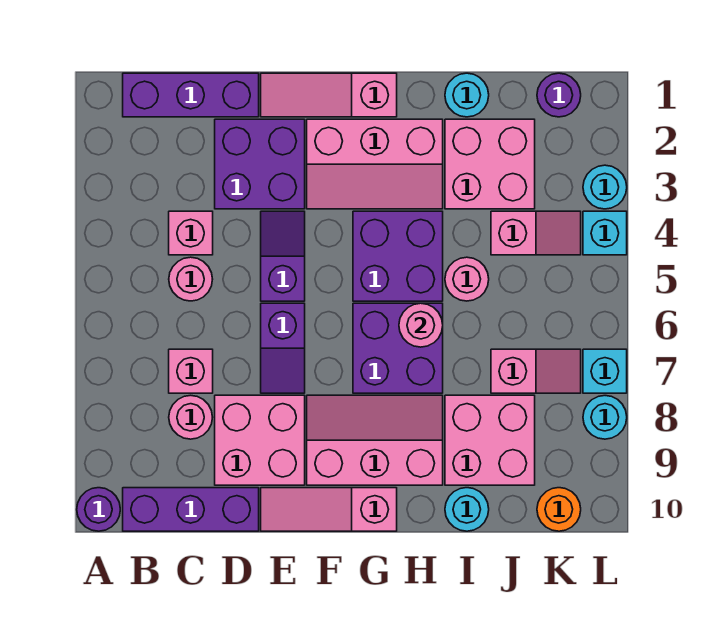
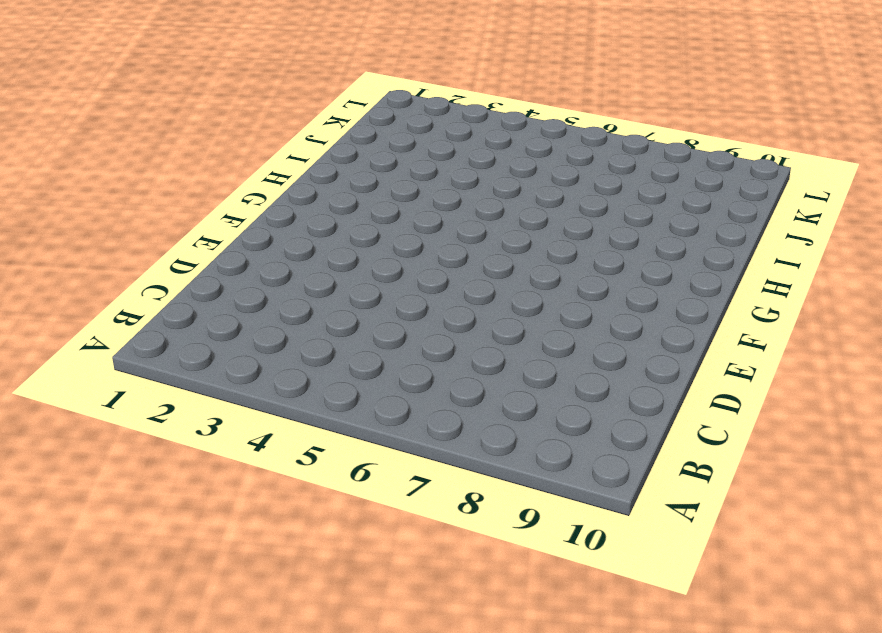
none -> purple 1x1 round brick [77,488,120,531]
none -> purple 1x3 brick [123,73,259,117]
none -> purple 1x3 brick [123,488,259,531]
none -> pink 1x1 brick [169,211,213,255]

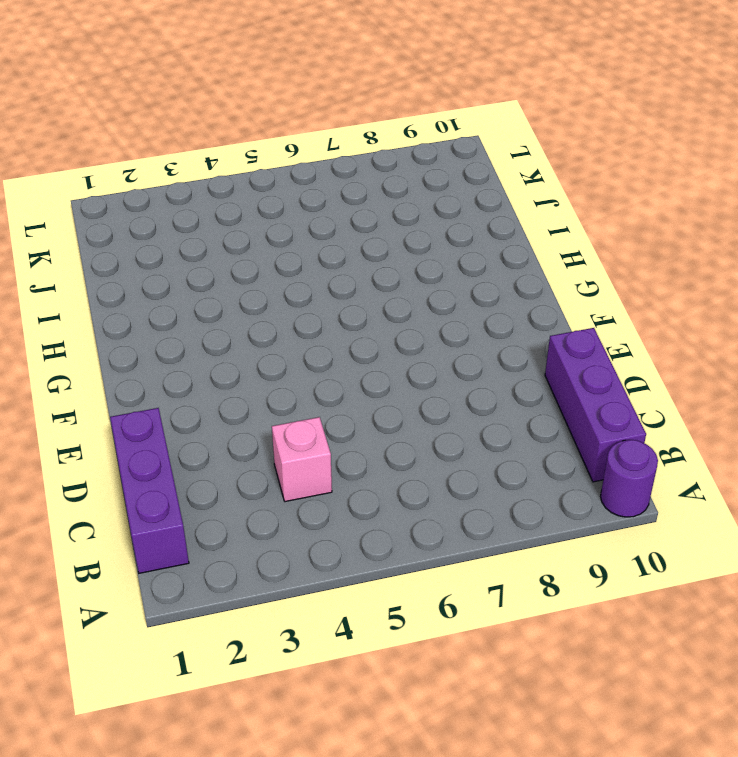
none -> pink 1x1 round brick [169,257,213,301]
none -> pink 1x1 brick [169,349,213,393]
none -> pink 1x1 round brick [169,395,213,439]
none -> purple 2x2 brick [215,119,305,209]

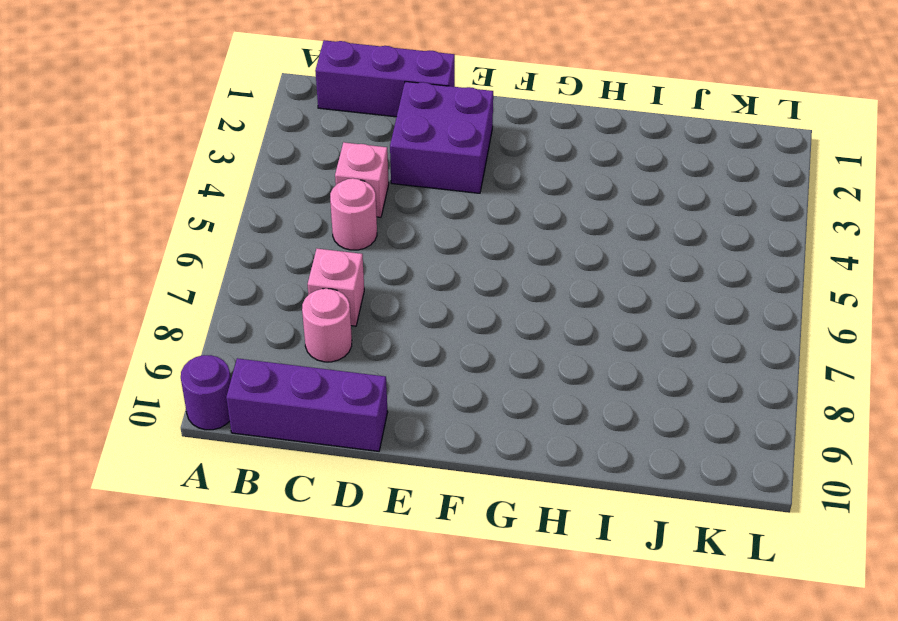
none -> pink 2x2 brick [215,395,305,485]
none -> pink 1x3 slope [261,73,397,117]
none -> purple 1x2 slope [261,211,305,301]
none -> purple 1x2 slope [261,303,305,393]

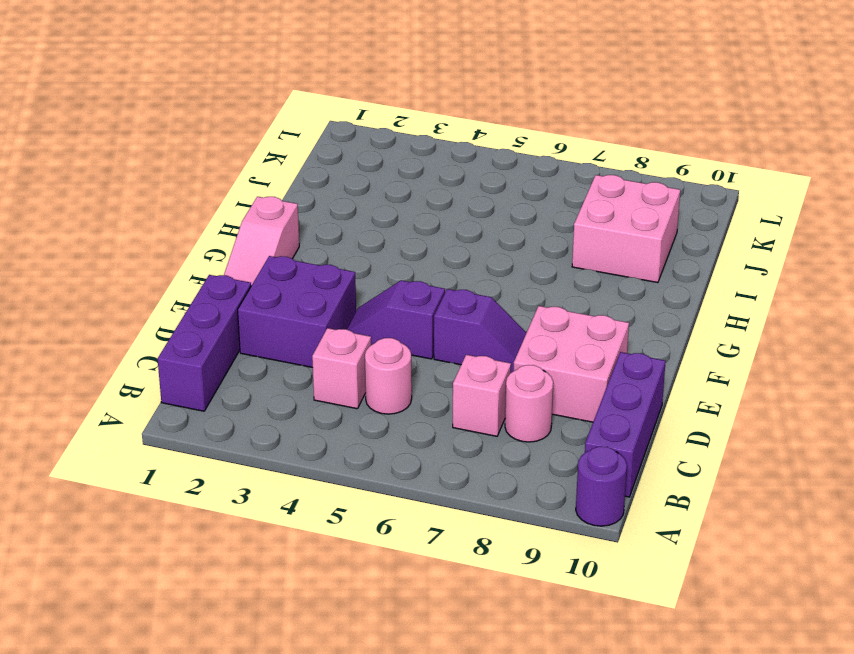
none -> pink 1x3 slope [261,488,397,531]
none -> pink 2x3 slope [307,119,443,209]
none -> pink 2x3 slope [307,395,443,485]
none -> purple 2x2 brick [353,211,443,301]

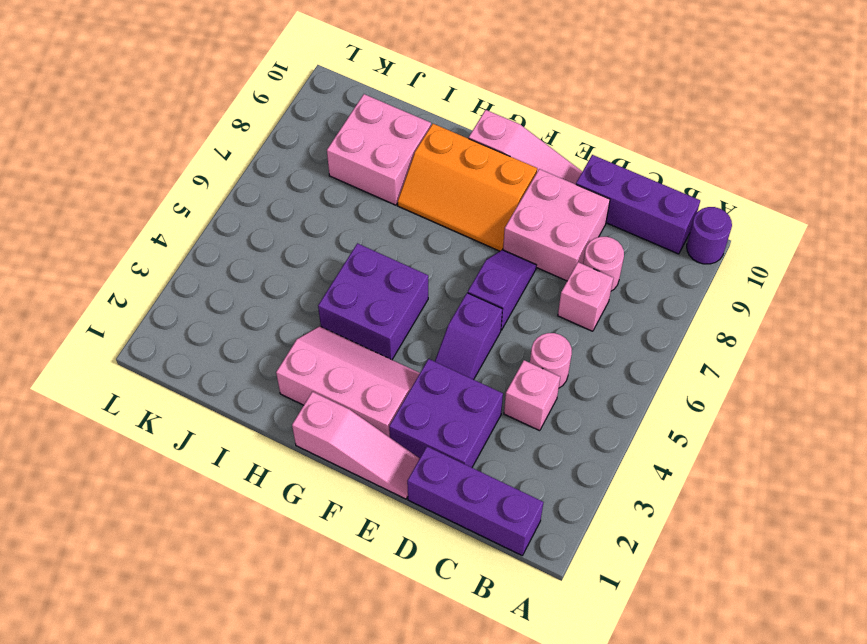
orange 2x3 slope [398,124,537,251] -> pink 2x3 slope [307,395,443,485]
none -> purple 2x2 brick [353,303,443,393]
none -> cyan 1x1 round brick [445,73,489,117]
none -> pink 2x2 brick [445,119,535,209]
none -> pink 1x1 round brick [445,257,489,301]

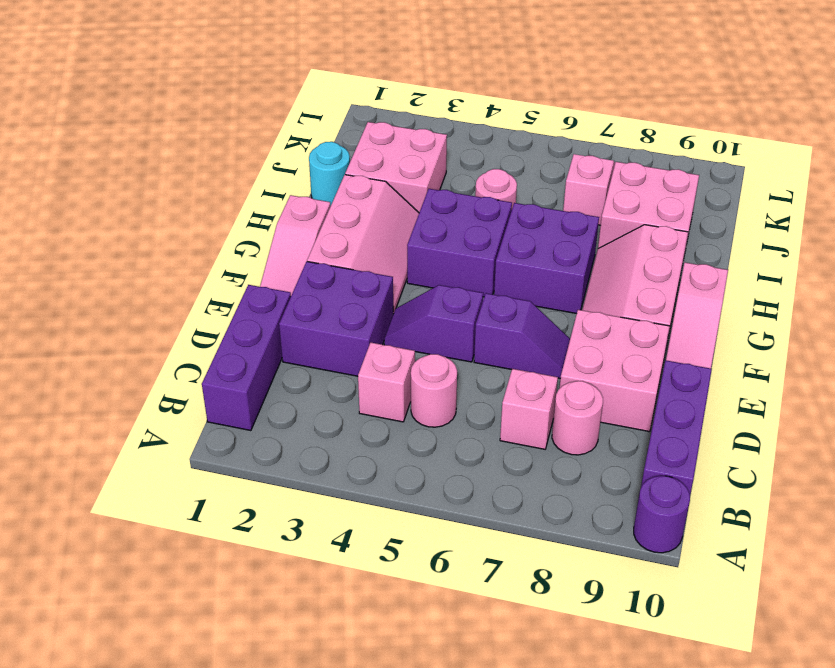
none -> cyan 1x1 round brick [445,488,489,531]
none -> pink 1x2 slope [491,211,581,255]
none -> purple 1x1 round brick [537,73,581,117]
none -> orange 1x1 round brick [537,488,581,531]

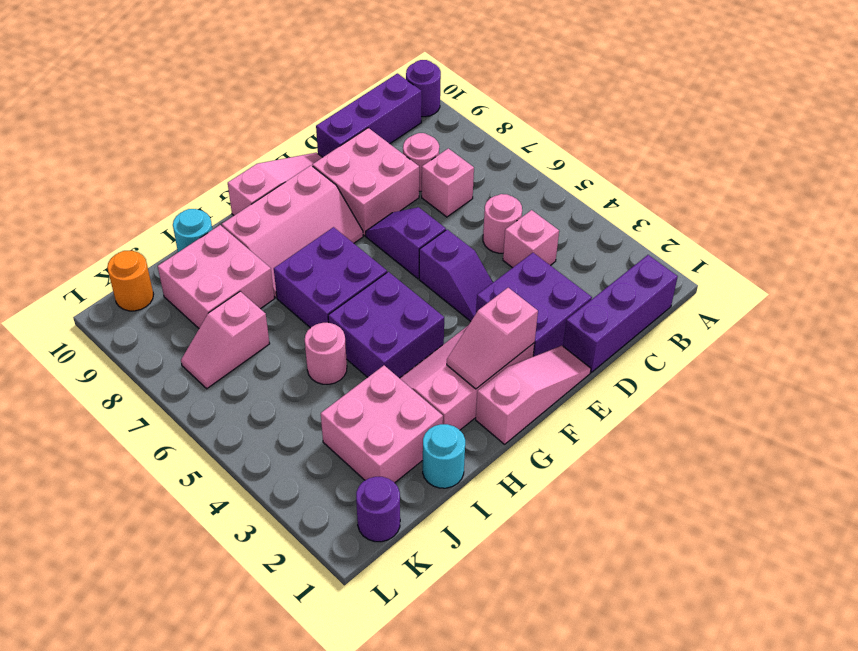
pink 1x2 slope [447,288,538,389] -> pink 1x2 slope moved to [491,211,581,255]
none -> cyan 1x1 round brick [583,165,627,209]
none -> cyan 1x1 brick [583,211,627,255]
none -> cyan 1x1 brick [583,349,627,393]
none -> cyan 1x1 round brick [583,396,627,439]

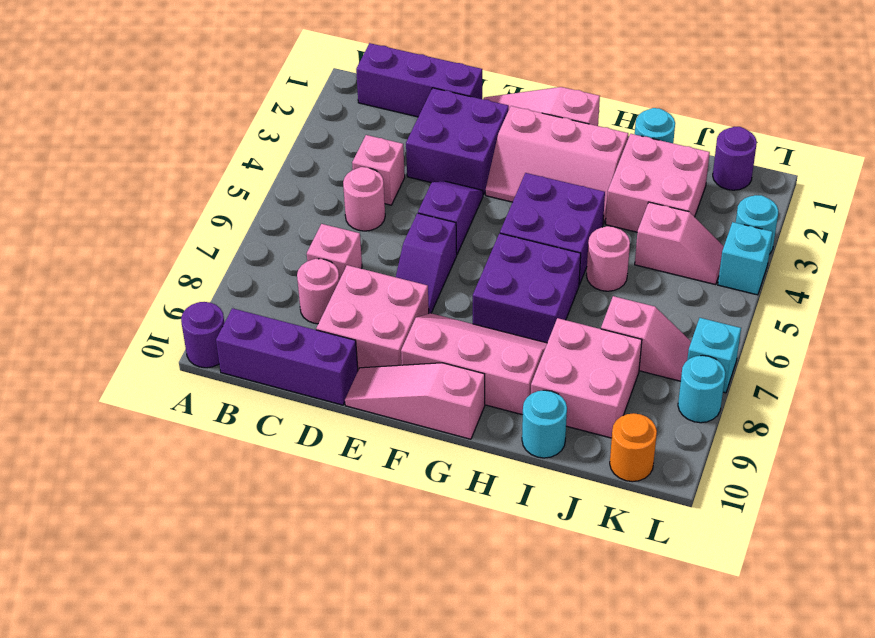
none -> pink 1x1 round brick [399,303,443,347]

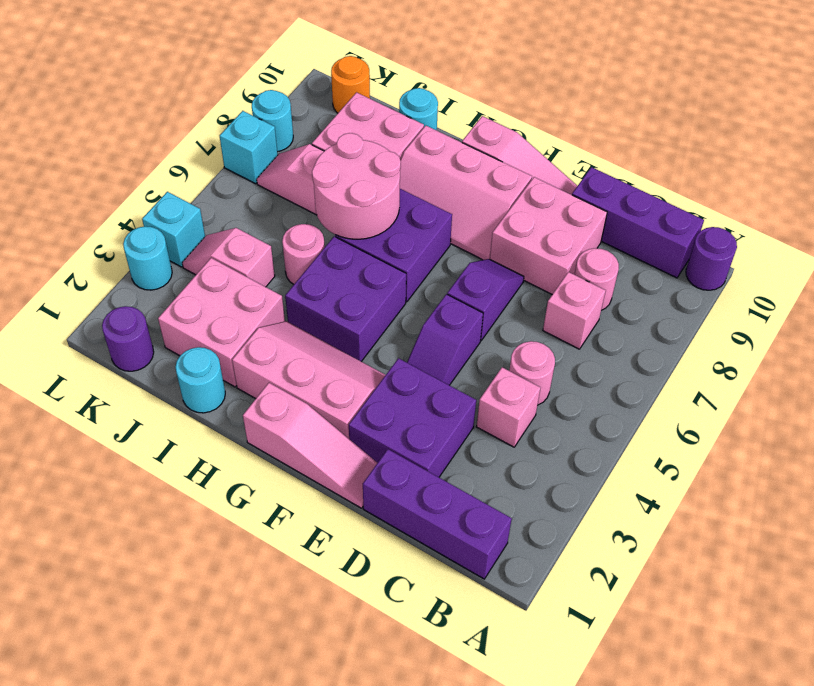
pink 2x2 round brick [312,133,401,239] -> pink 1x1 round brick [399,303,443,347]

